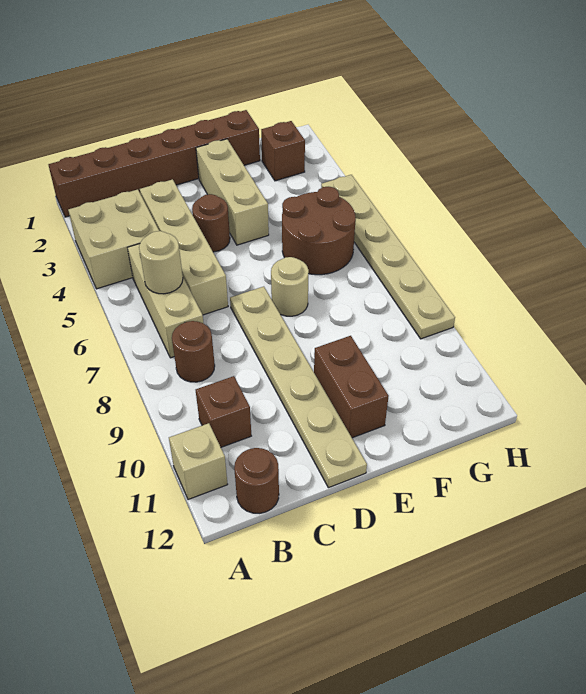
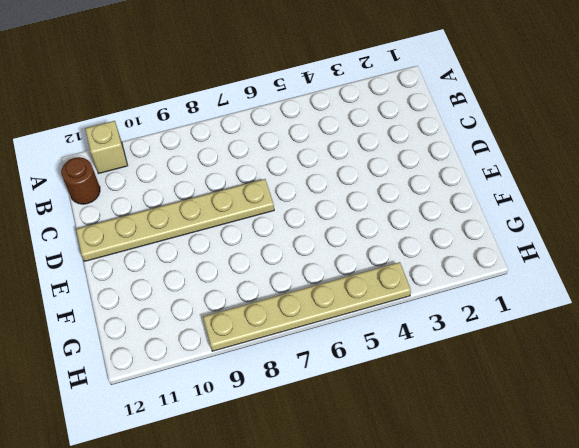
none -> brown 1x6 brick [48,110,260,217]
none -> tan 2x2 brick [68,189,159,289]
none -> tan 1x3 brick [128,244,203,358]

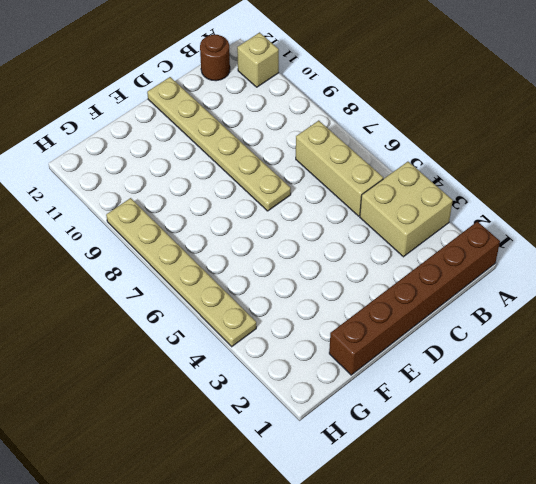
none -> brown 1x1 round brick [172,321,215,382]
none -> brown 1x1 brick [196,376,251,447]
none -> tan 1x4 brick [140,179,228,315]

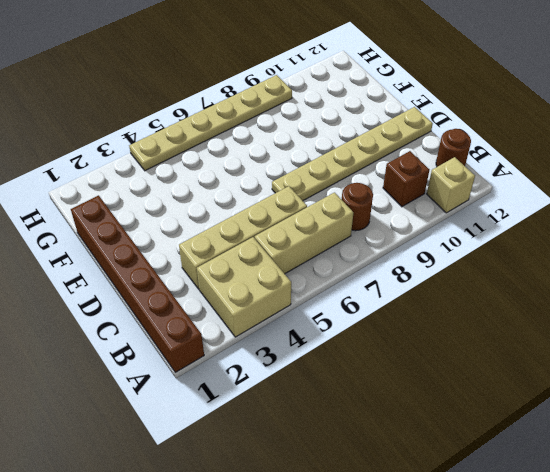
none -> brown 1x1 round brick [192,194,230,252]
none -> tan 1x3 brick [196,139,269,245]
none -> tan 1x1 round brick [271,257,309,316]

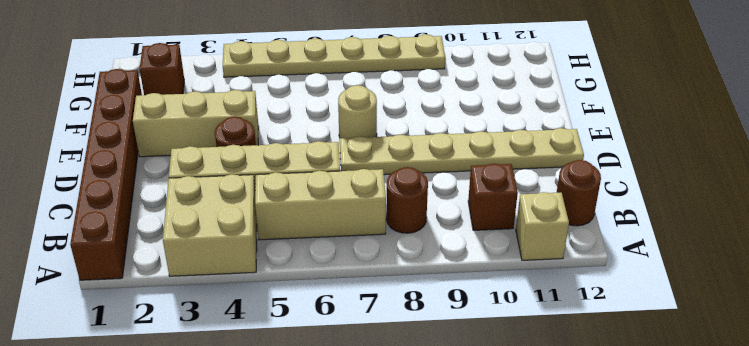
none -> brown 1x2 brick [314,336,389,438]
none -> brown 2x2 round brick [282,187,356,275]
none -> tan 1x1 round brick [139,231,183,294]

